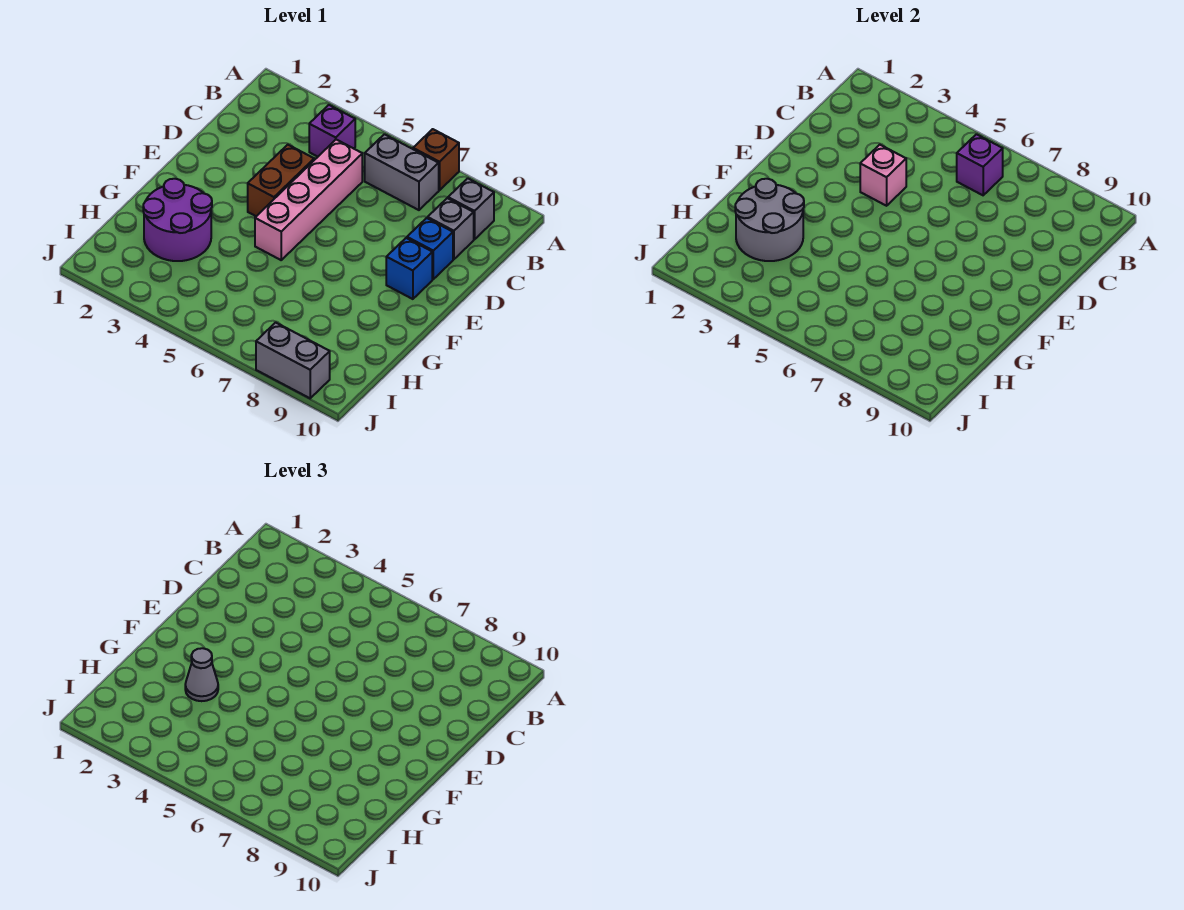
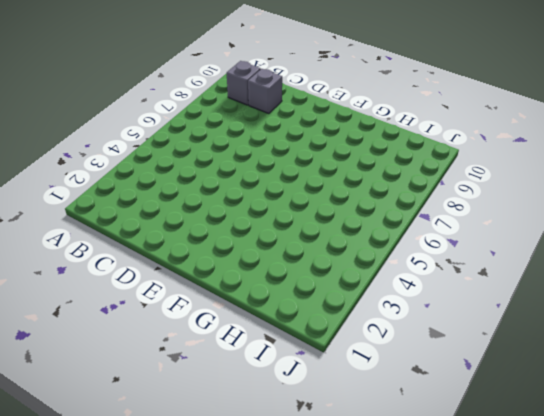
none -> brown 1x1 brick [413,129,459,190]
none -> purple 1x1 brick [309,105,355,157]
none -> grey 1x2 brick [365,134,439,210]

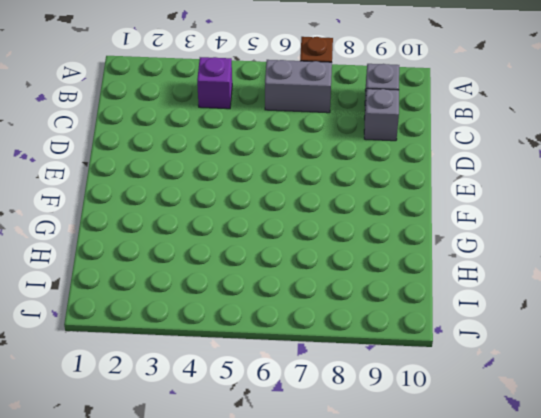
none -> pink 1x4 brick [255,140,362,260]
none -> brown 1x2 brick [248,145,314,216]
none -> blue 1x1 brick [407,218,453,279]

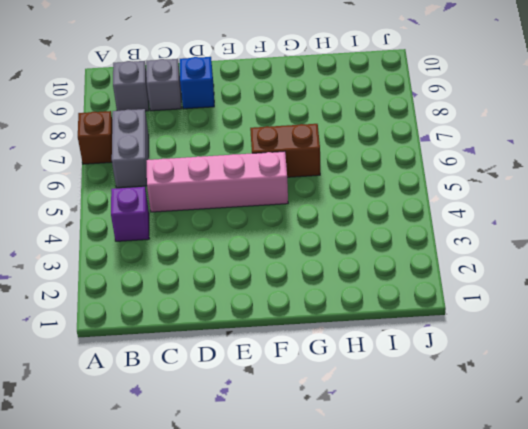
brown 1x2 brick [250,124,320,177] -> brown 1x2 brick moved to [248,145,314,216]
none -> blue 1x1 brick [386,238,432,299]
none -> purple 2x2 round brick [143,179,212,261]
none -> grey 1x2 brick [256,322,330,398]

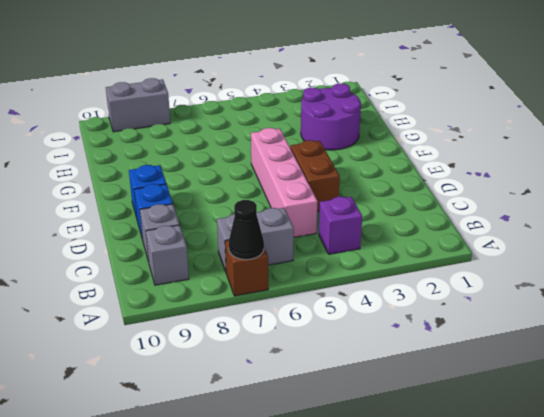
black 1x1 cone [229,200,264,260] -> none
none -> purple 1x1 brick [957,134,1003,195]
none -> pink 1x1 brick [860,145,906,206]
none -> grey 2x2 round brick [735,179,804,261]

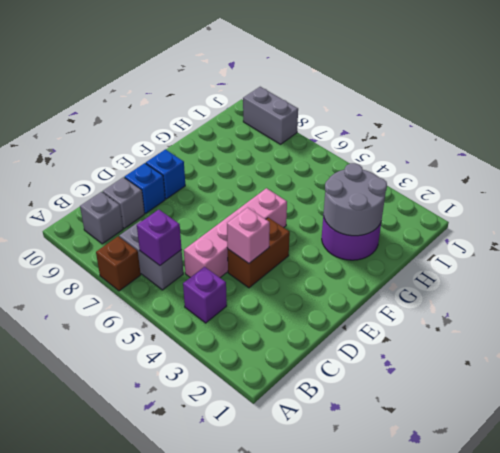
none -> grey 1x1 cone [185,648,218,701]

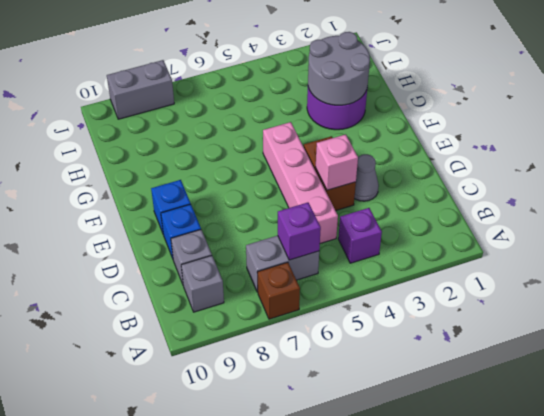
grey 1x1 cone [354,154,379,201] -> grey 1x1 cone moved to [185,648,218,701]

